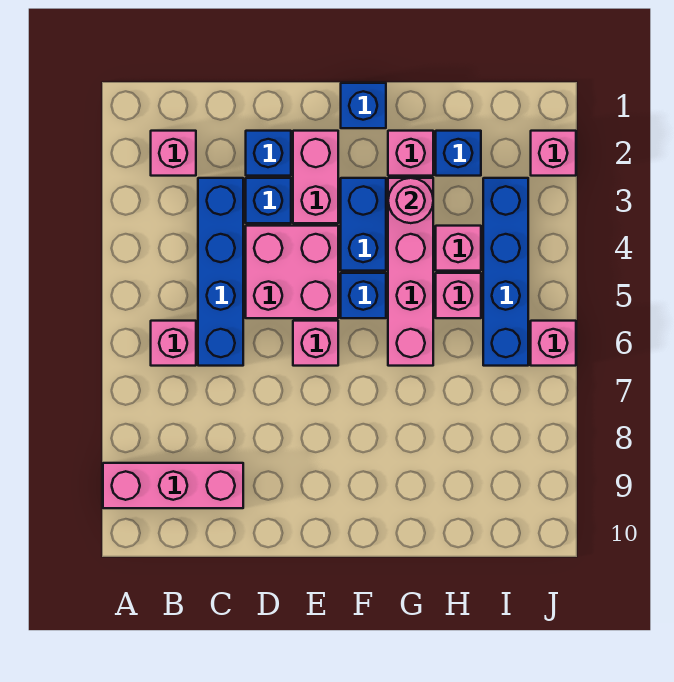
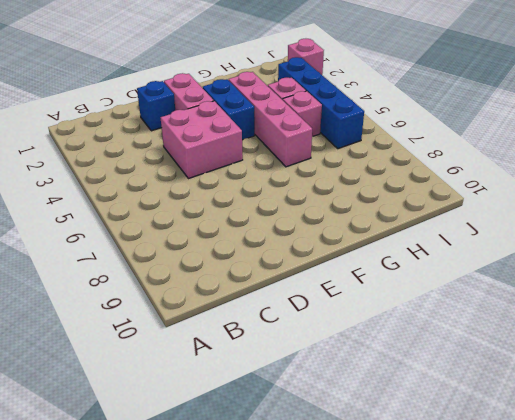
none -> pink 1x3 brick [103,463,243,508]
none -> pink 1x1 brick [151,131,196,176]
none -> pink 1x1 brick [151,321,196,366]

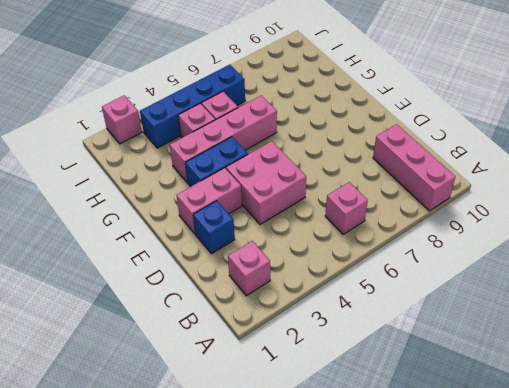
none -> blue 1x4 brick [198,178,243,366]
none -> blue 1x1 brick [246,178,291,223]
none -> pink 1x1 brick [293,321,338,366]

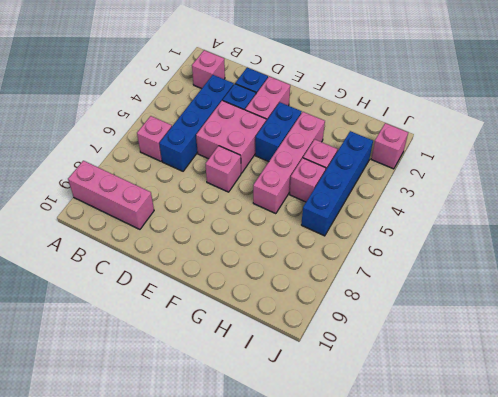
none -> blue 1x1 brick [341,83,386,128]
none -> blue 1x1 brick [341,273,386,318]
none -> pink 1x1 brick [388,131,433,176]

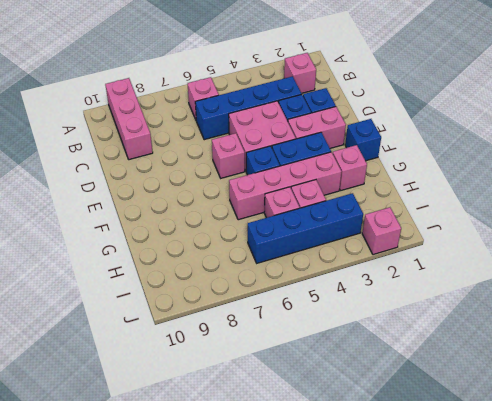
none -> blue 1x1 brick [436,131,481,176]
none -> pink 1x1 brick [531,321,576,366]
none -> pink 1x1 round brick [388,178,433,223]

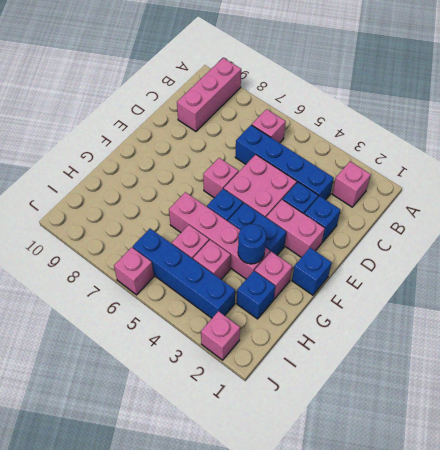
blue 1x1 round brick [238,224,266,264] -> pink 1x1 round brick [388,178,433,223]

